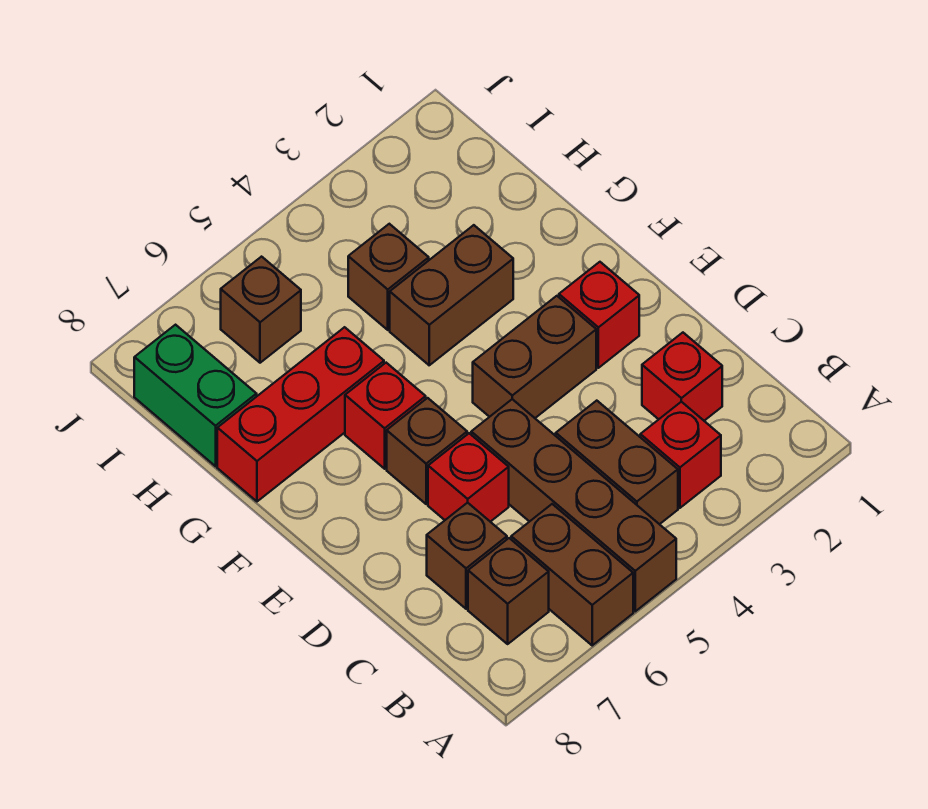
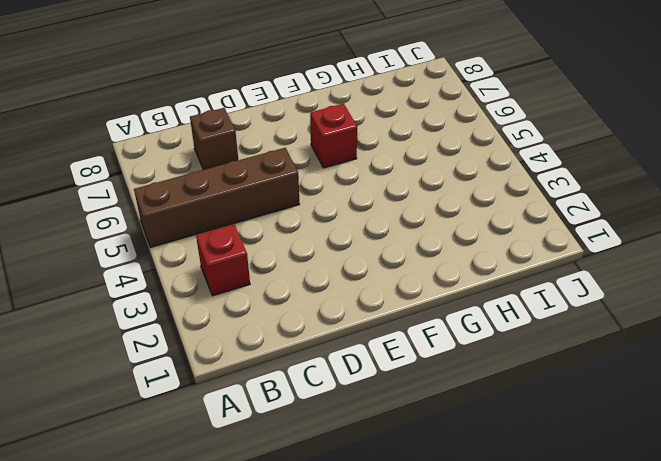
none -> brown 1x2 brick [511,504,633,645]
none -> brown 1x2 brick [556,401,678,524]
none -> brown 1x1 brick [468,538,549,644]

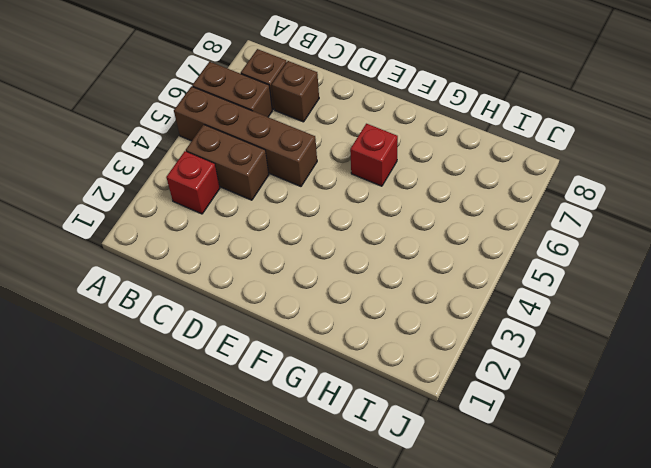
none -> red 1x1 brick [642,333,722,421]
none -> red 1x1 brick [428,433,509,522]
none -> red 1x1 brick [559,262,639,368]

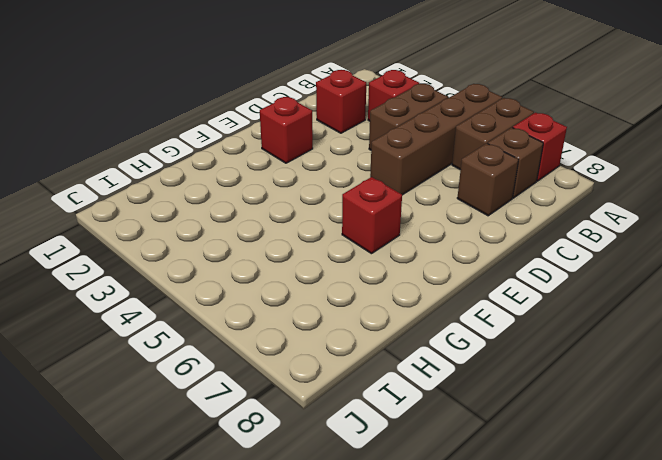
red 1x1 brick [513,112,567,181] -> red 1x1 brick moved to [428,433,509,522]
none -> brown 1x2 brick [473,296,596,418]
none -> brown 1x1 brick [387,398,467,504]
none -> brown 1x2 brick [390,225,513,365]

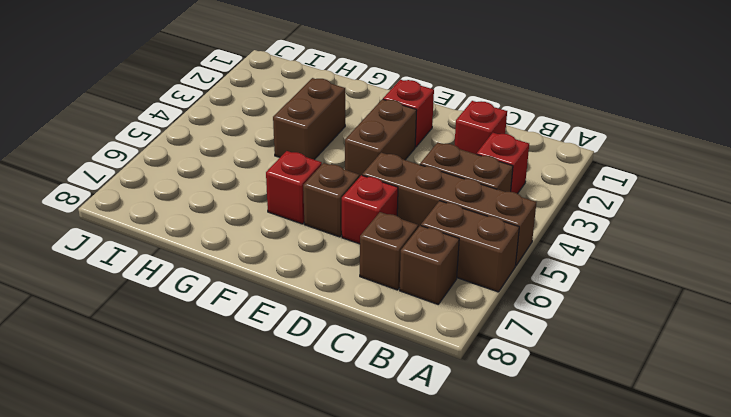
none -> red 1x3 brick [217,327,384,501]
none -> brown 1x1 brick [348,224,429,330]
none -> green 1x2 brick [134,325,257,466]

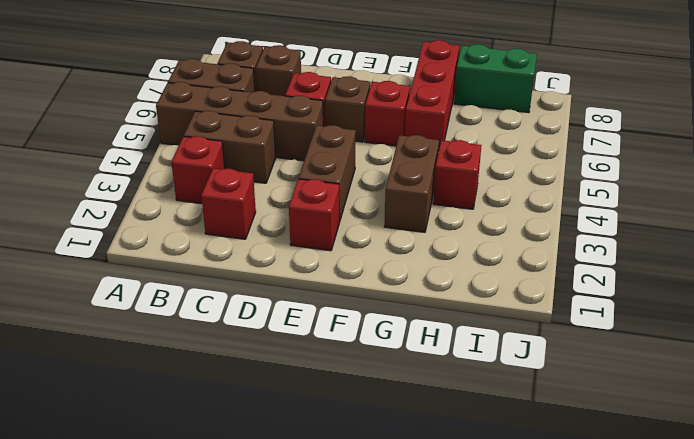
red 1x1 brick [433,140,481,209] -> brown 1x1 brick [348,224,429,330]
none -> brown 1x1 brick [221,257,301,363]

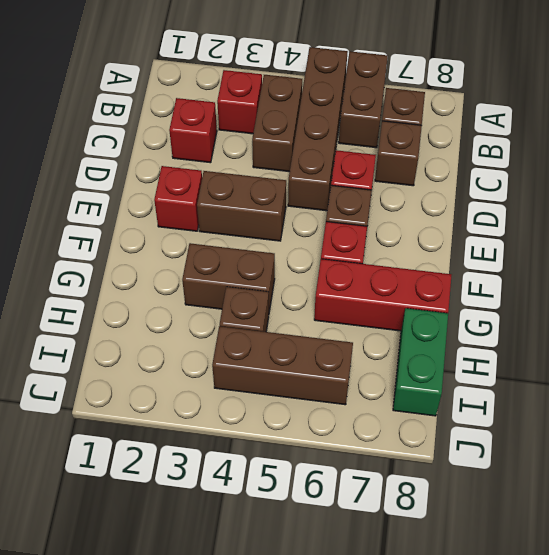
brown 1x3 brick [212,326,353,405] -> brown 1x1 brick [221,257,301,363]

